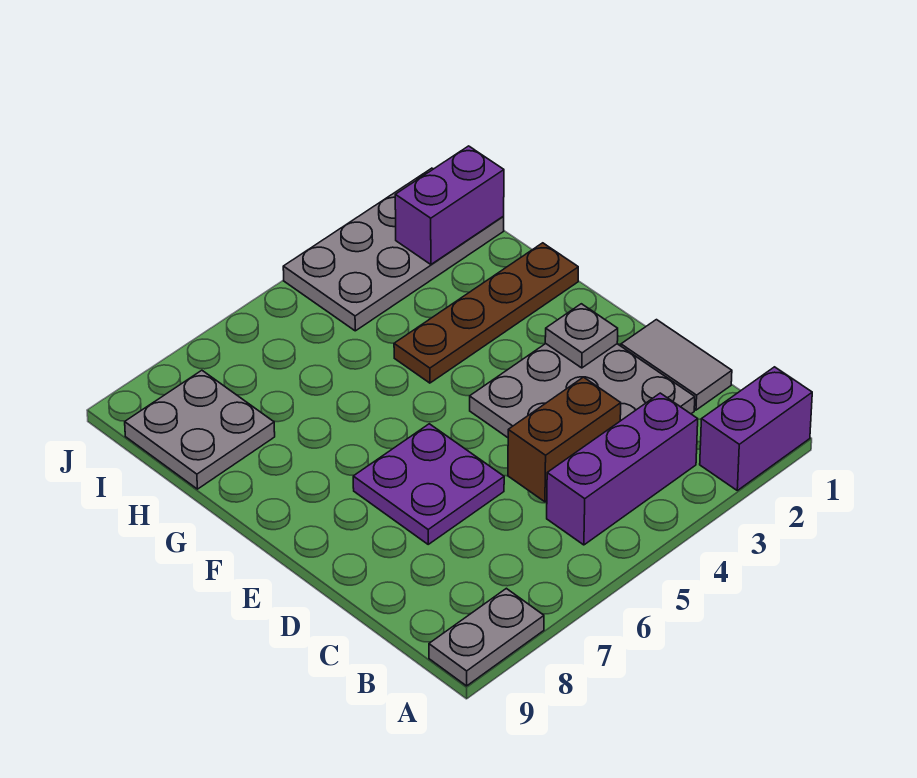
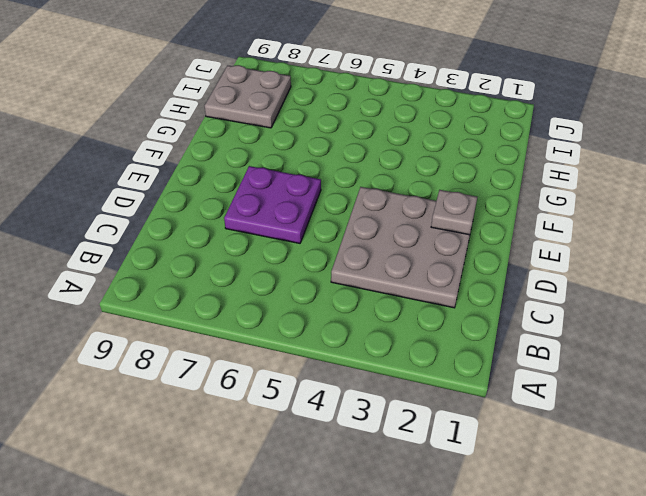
none -> purple 1x2 brick [700,367,812,490]
none -> grey 1x2 plate [429,588,544,686]
none -> purple 1x3 brick [547,393,698,545]

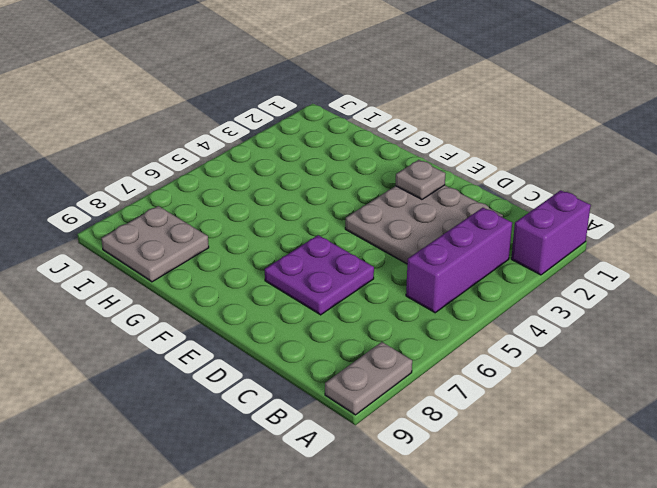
none -> grey 1x2 tile [621,320,732,410]
none -> brown 1x4 plate [394,243,578,383]
none -> grey 2x4 plate [283,168,504,331]

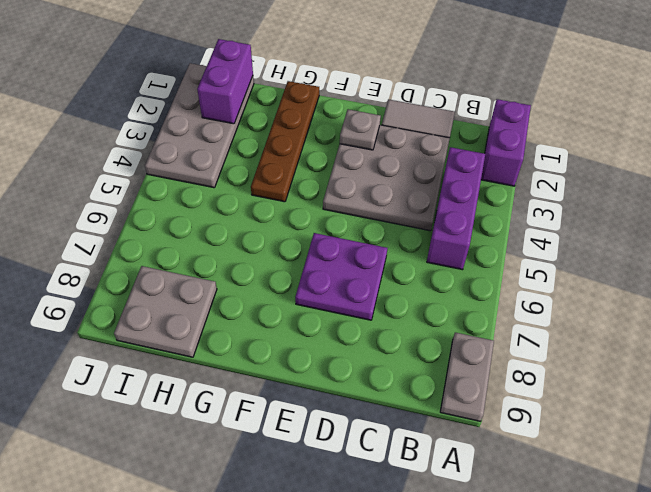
none -> brown 1x2 brick [508,377,621,502]

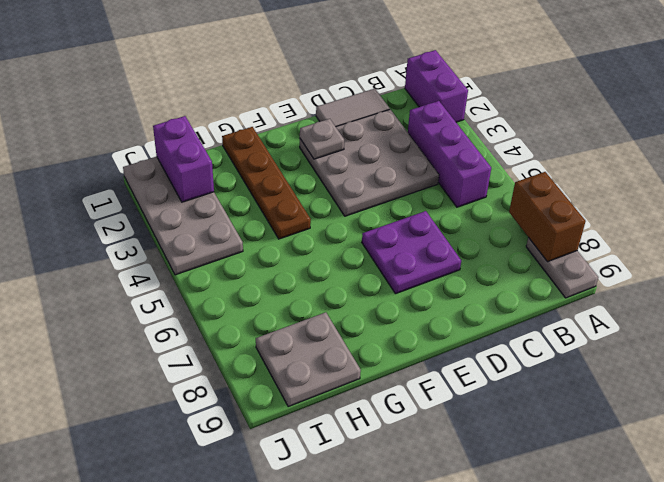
brown 1x2 brick [509,172,586,261] -> brown 1x2 brick moved to [508,377,621,502]

